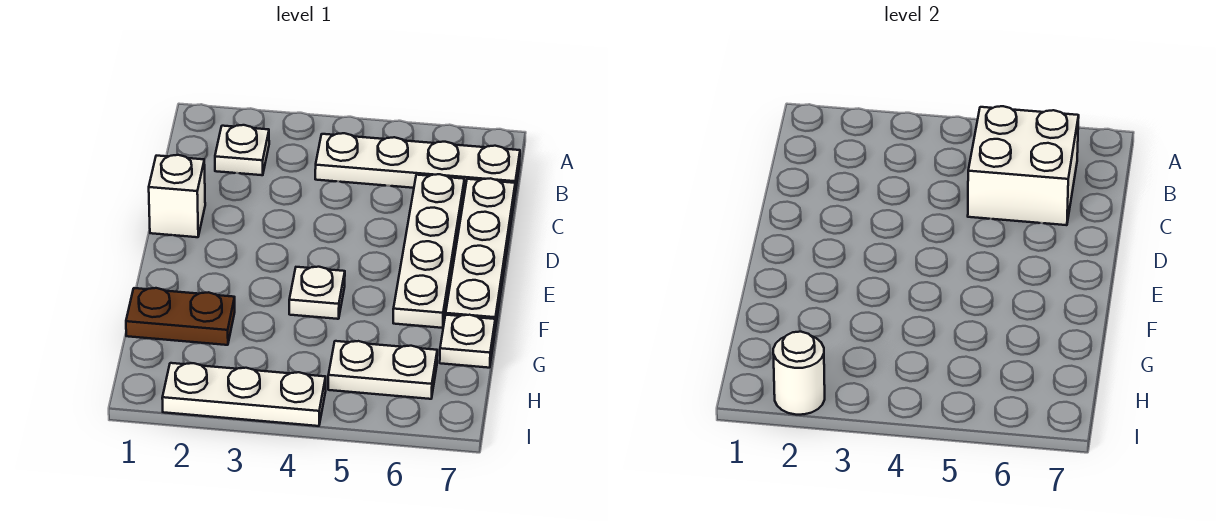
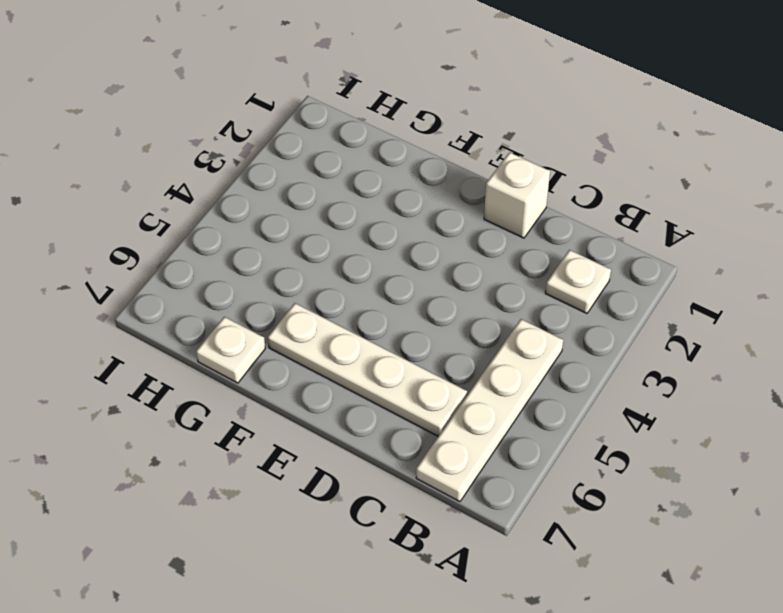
none -> white 1x4 plate [446,178,515,329]
none -> white 1x1 plate [289,267,345,319]
none -> brown 1x2 plate [126,288,235,345]

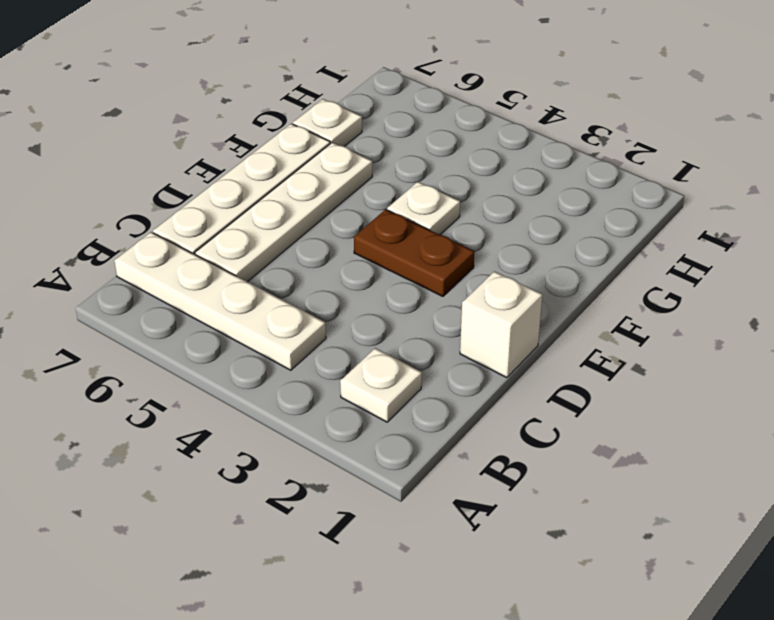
brown 1x2 plate [354,209,474,296] -> brown 1x2 plate moved to [126,288,235,345]
none -> white 1x2 plate [328,341,437,399]
none -> white 1x3 plate [162,363,326,426]
none -> white 2x2 brick [968,106,1079,225]

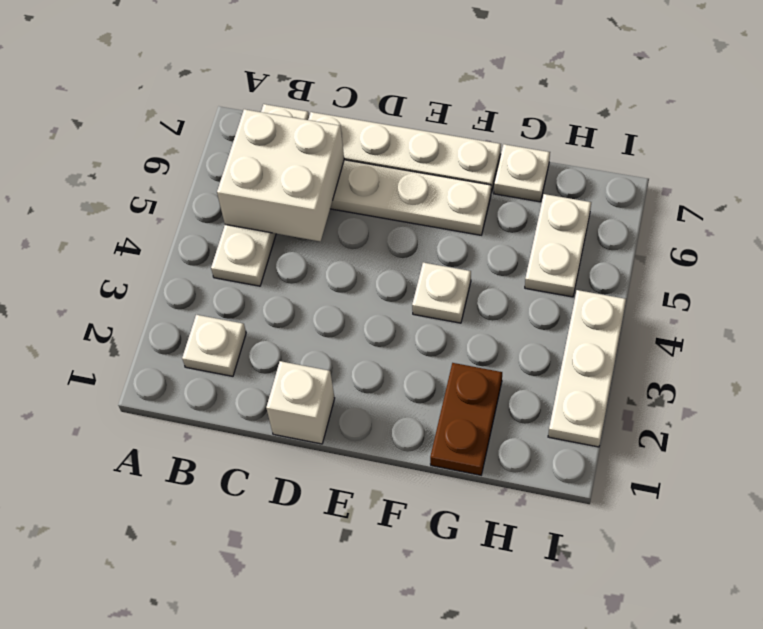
none -> white 1x1 round brick [773,332,825,415]

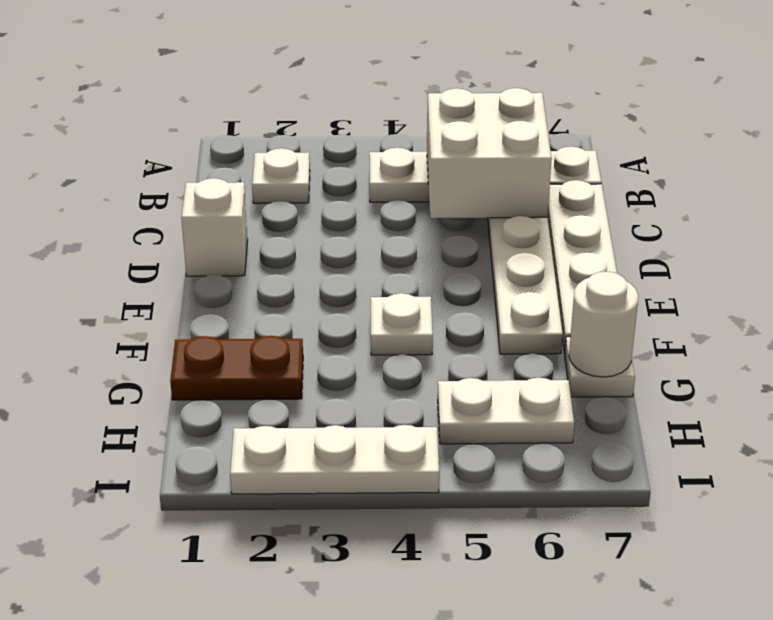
white 1x1 round brick [569,271,638,377] -> white 1x1 round brick moved to [773,332,825,415]

